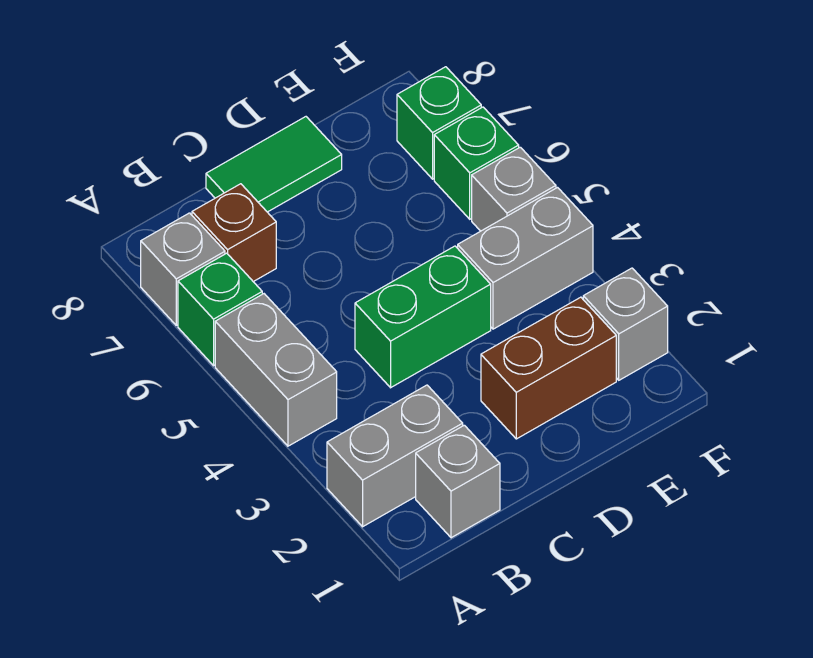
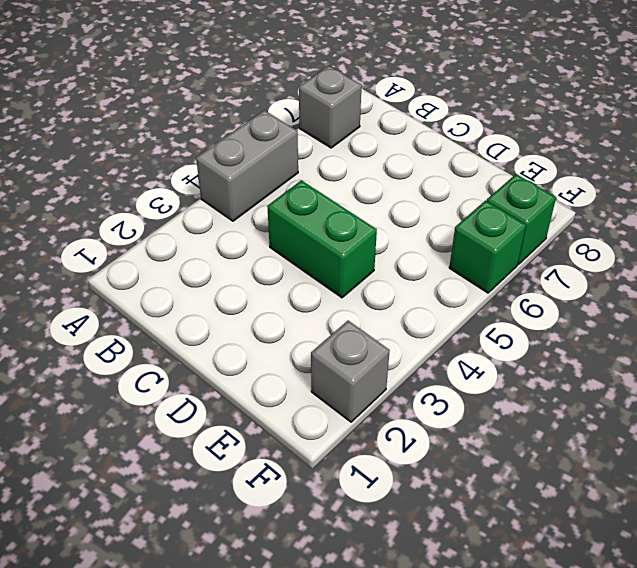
none -> grey 1x2 brick [327,385,463,527]
none -> green 1x1 brick [178,253,262,366]
none -> grey 1x1 brick [416,425,500,538]

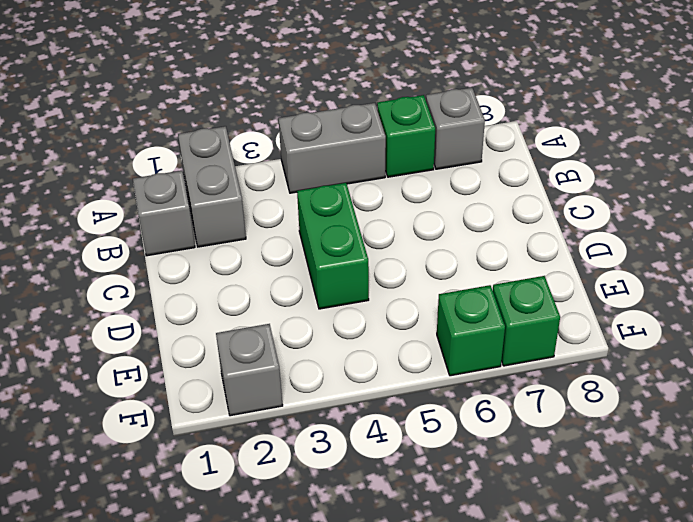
none -> brown 1x1 brick [192,184,276,282]
none -> green 1x2 tile [206,117,342,212]
none -> brown 1x2 brick [481,297,616,439]

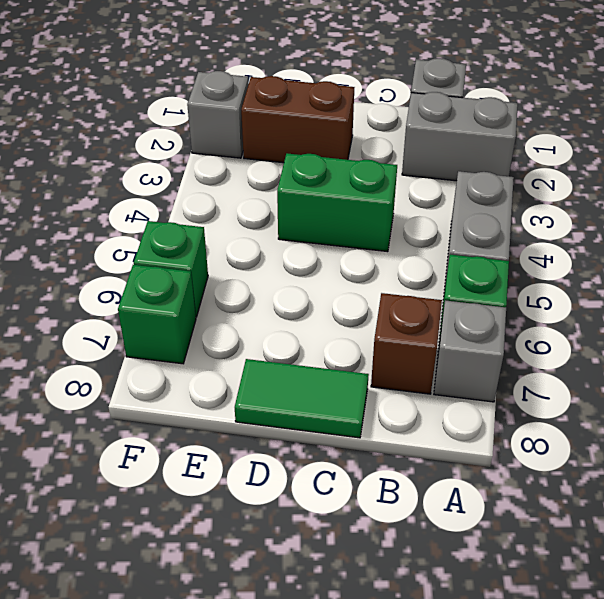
none -> grey 1x2 brick [458,188,593,329]
none -> grey 1x1 brick [472,147,556,231]

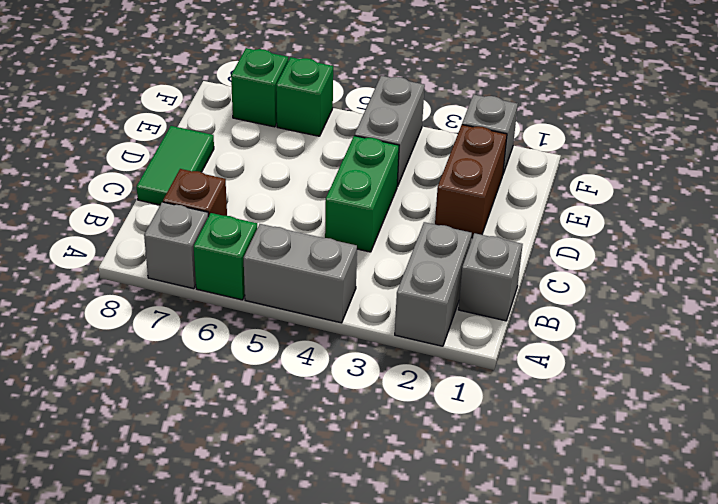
none -> grey 1x1 brick [472,147,556,231]

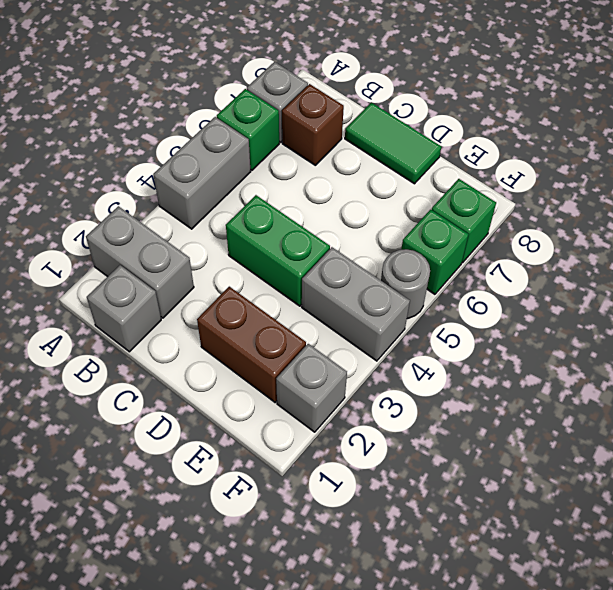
grey 1x1 round brick [381,249,430,319] -> grey 1x1 brick [472,147,556,231]

